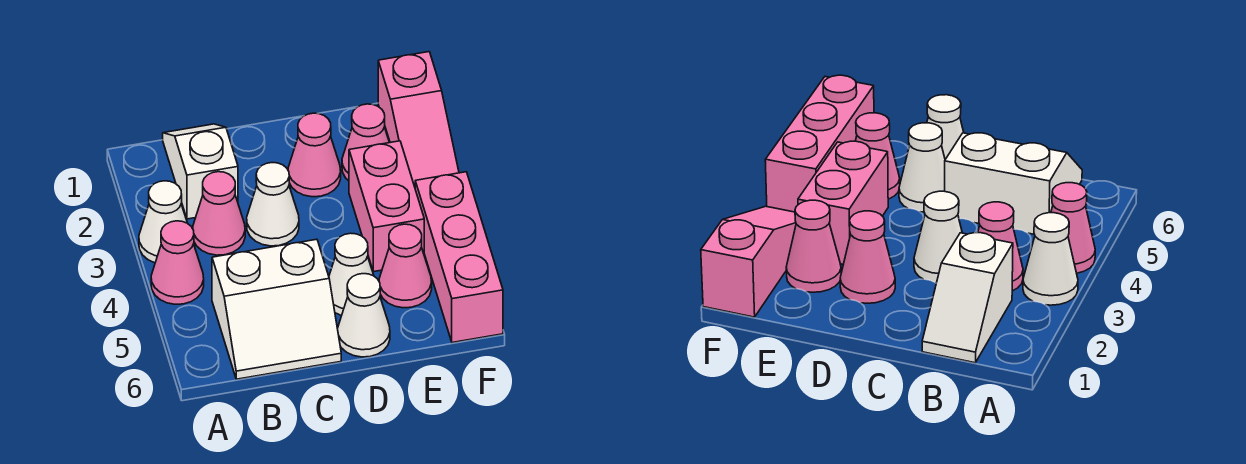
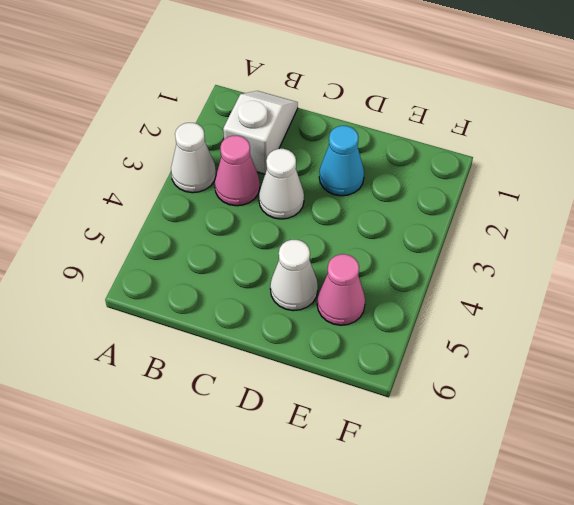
cyan 1x1 cone [319,126,364,196] -> pink 1x1 cone [288,113,341,197]
none -> pink 1x1 cone [151,221,204,304]
none -> white 2x2 slope [212,239,341,379]
none -> white 1x1 cone [338,274,390,357]

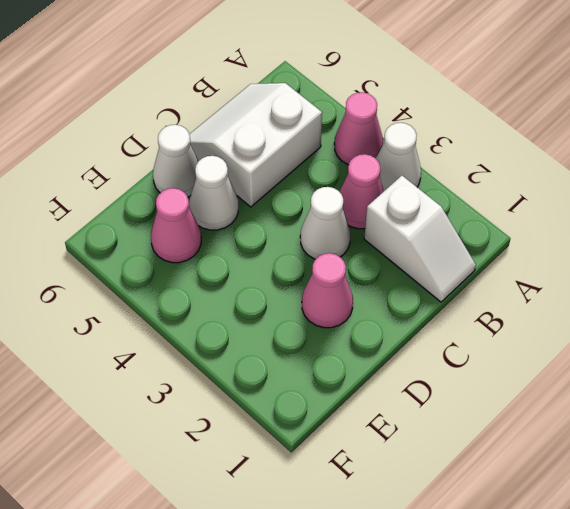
none -> pink 1x1 cone [342,104,389,181]
none -> pink 1x2 brick [349,141,424,272]
none -> pink 1x3 slope [378,52,459,187]

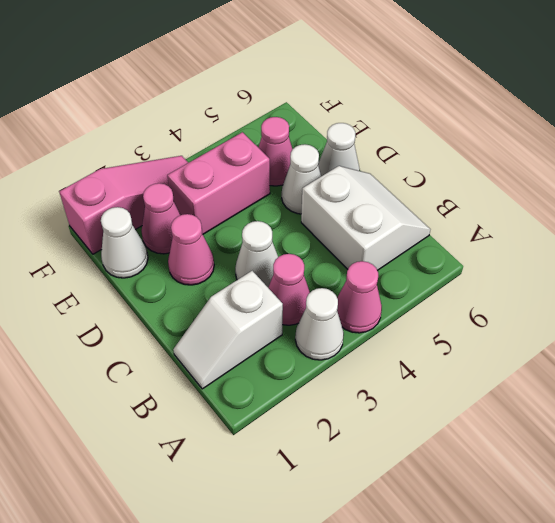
white 1x1 cone [101,207,148,278] -> none
none -> pink 1x3 brick [415,172,503,343]

